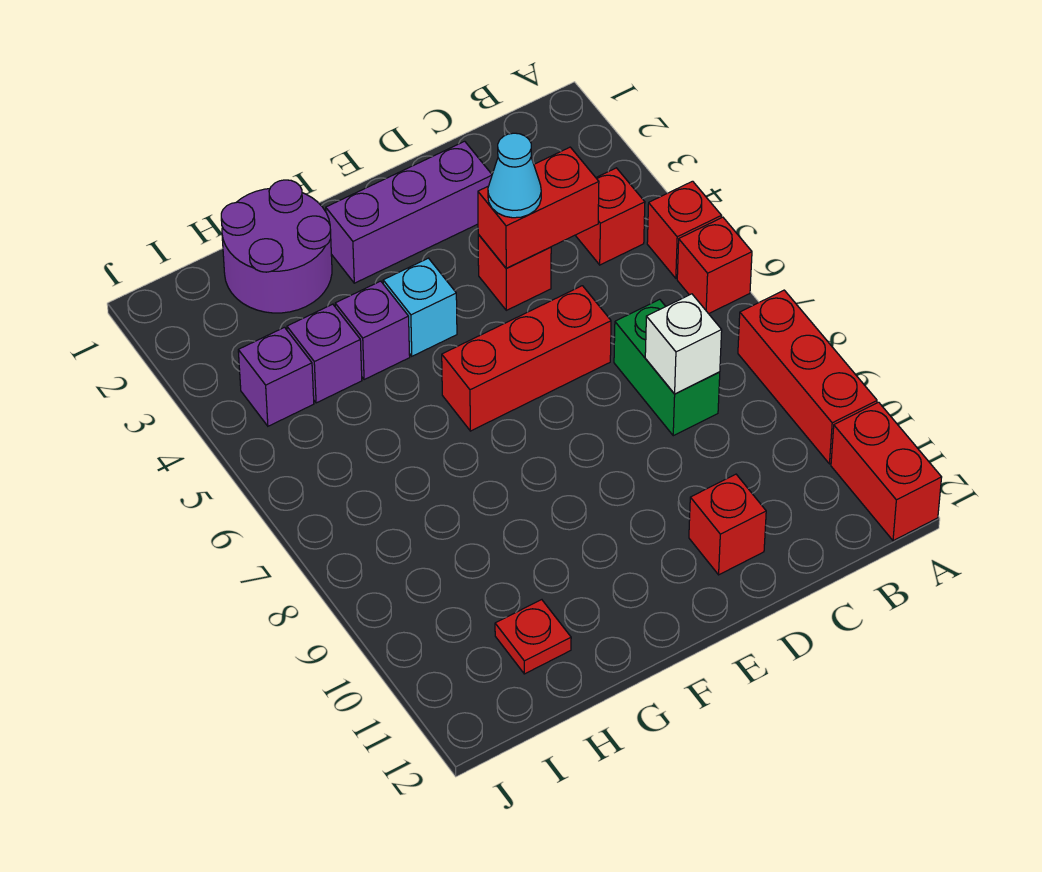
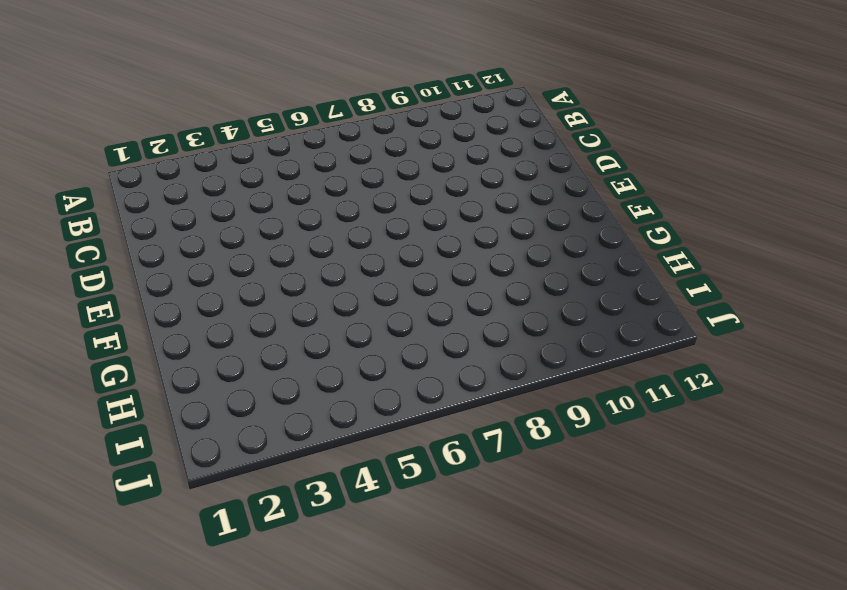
none -> red 1x1 brick [647,181,721,278]
none -> red 1x1 brick [677,217,752,314]
none -> red 1x3 brick [738,290,877,464]

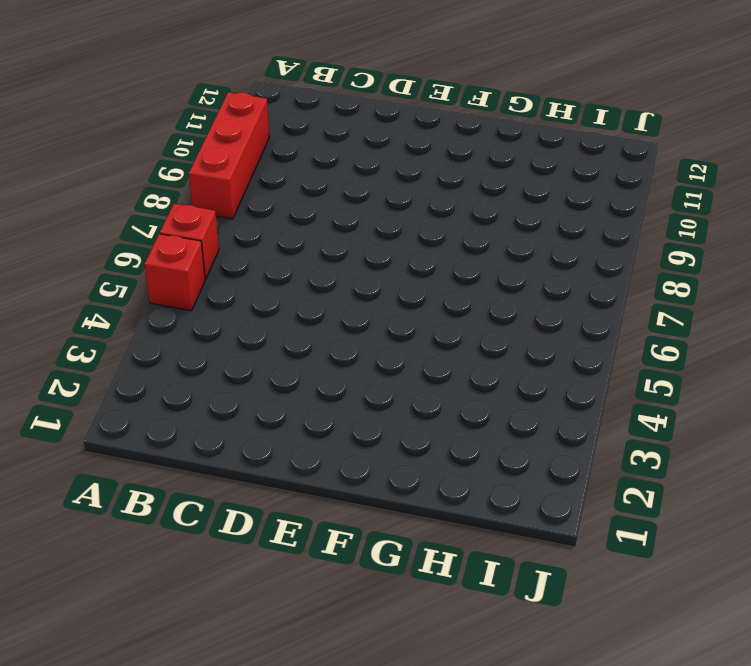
none -> red 1x2 brick [831,402,942,541]
none -> red 1x1 brick [575,168,645,265]
none -> green 1x2 brick [614,299,720,436]

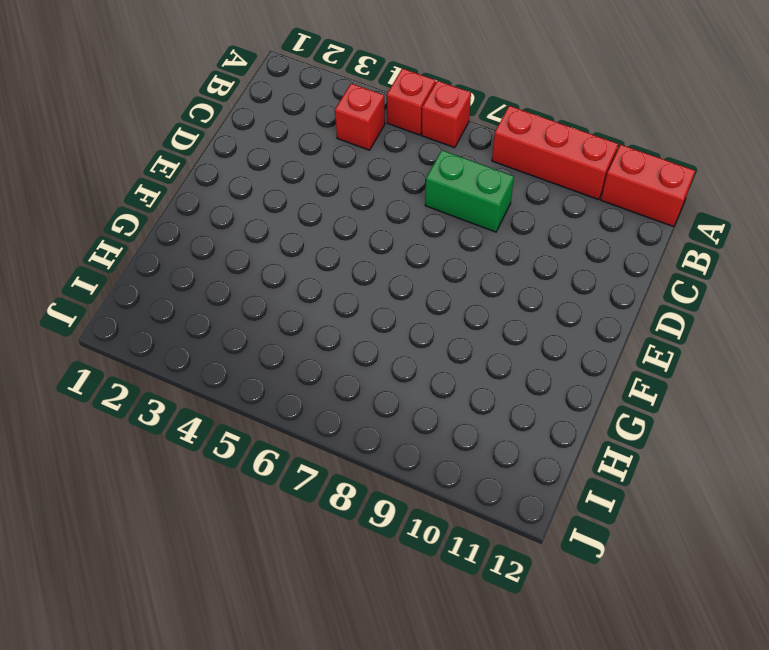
none -> purple 1x3 brick [326,141,492,283]
none -> red 1x1 brick [478,234,551,310]
none -> red 1x3 brick [442,286,611,431]

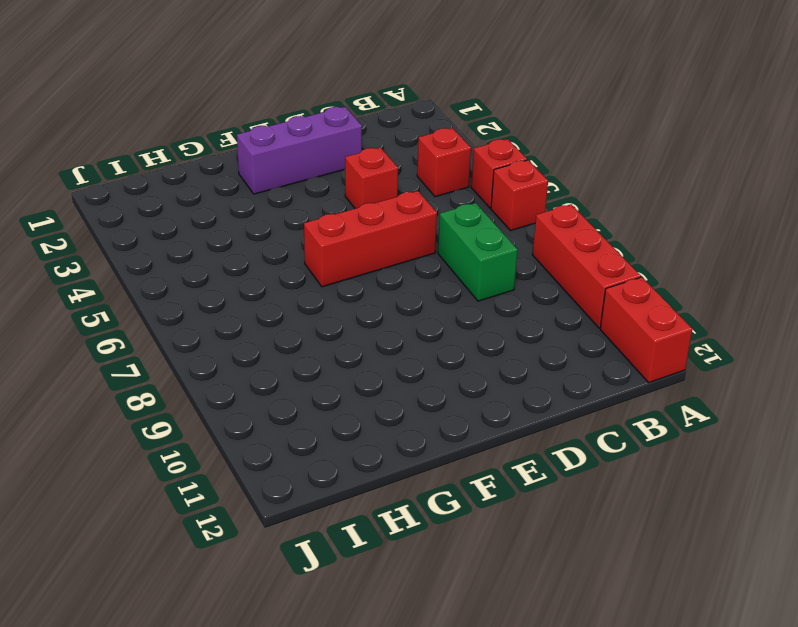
none -> red 1x1 brick [689,474,766,575]
none -> cyan 1x1 brick [383,258,457,356]
none -> purple 2x2 round brick [221,180,332,313]

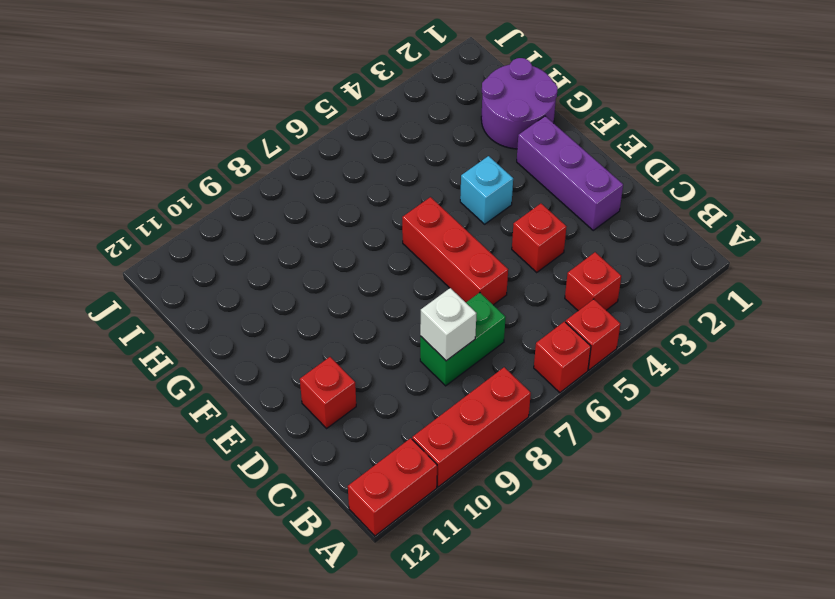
none -> purple 1x1 brick [335,281,410,380]
none -> purple 1x1 brick [287,304,362,403]
none -> red 1x1 plate [495,600,571,674]

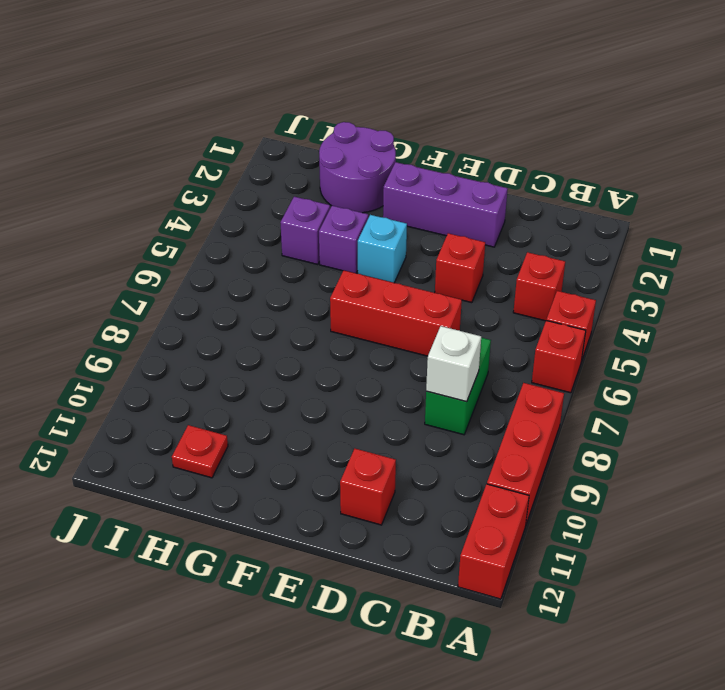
none -> purple 1x1 brick [238,327,314,426]
none -> red 1x2 brick [478,147,599,268]
none -> cyan 1x1 cone [488,133,541,218]

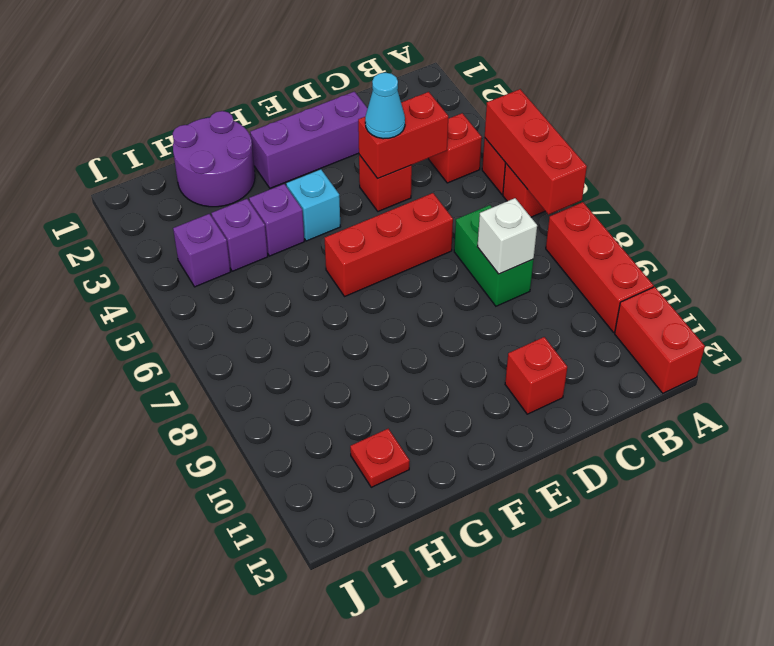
red 1x3 brick [485,89,587,214] -> none

